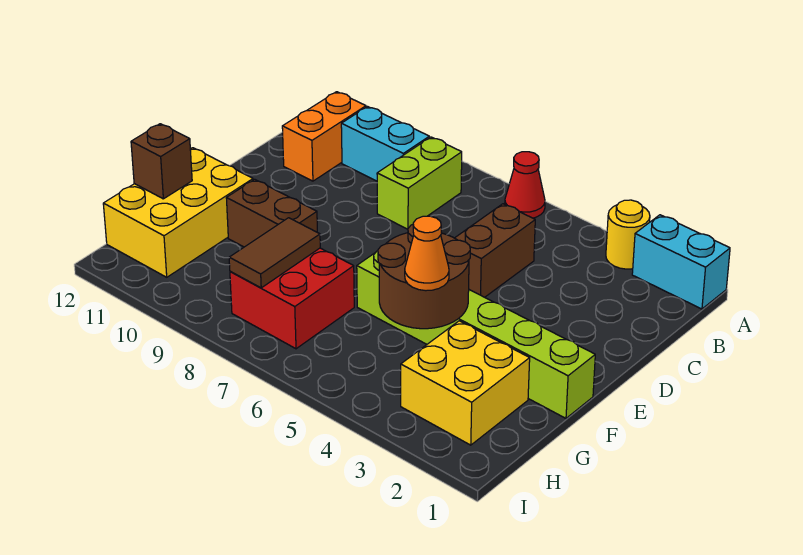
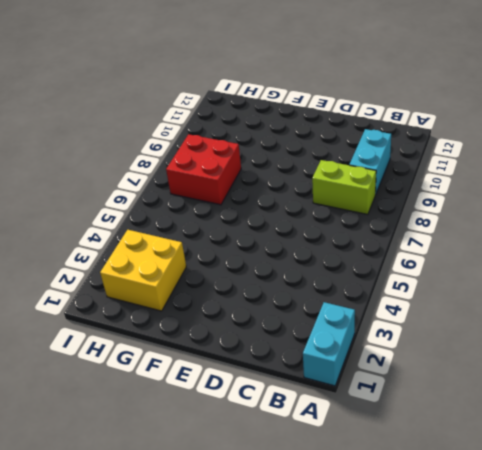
none -> yellow 1x1 round brick [606,200,650,269]
none -> red 1x1 cone [505,152,545,218]
none -> orange 1x2 brick [282,92,366,181]

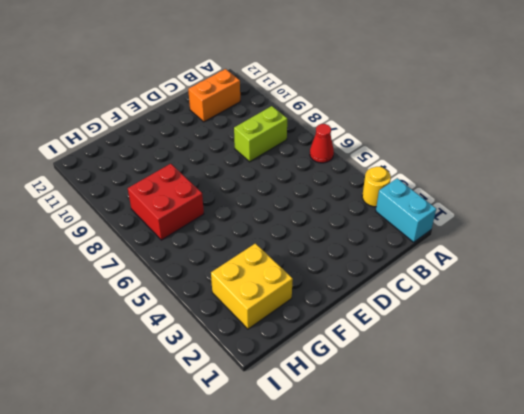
none -> cyan 1x2 brick [341,107,429,181]
none -> brown 1x2 brick [455,204,535,297]
none -> lime 1x6 brick [357,251,595,418]

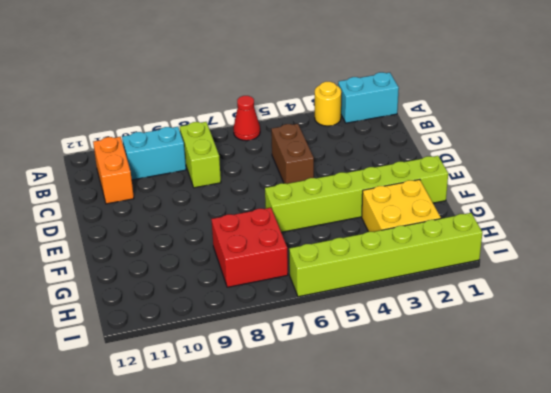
lime 1x6 brick [289,213,483,297] -> none
none -> brown 1x2 brick [226,179,317,247]
none -> yellow 2x3 brick [103,148,253,277]
none -> brown 2x2 round brick [378,225,470,329]

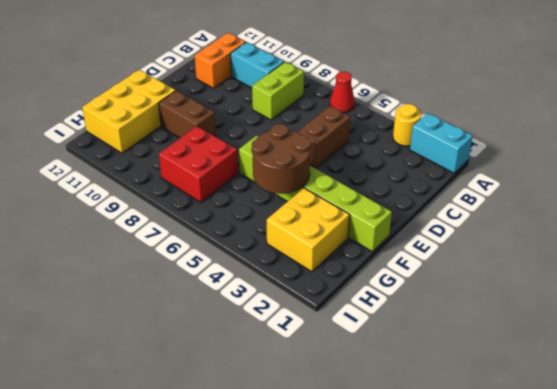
none -> brown 1x2 tile [229,218,320,288]
none -> brown 1x1 brick [131,124,192,199]
none -> orange 1x1 cone [405,216,449,291]

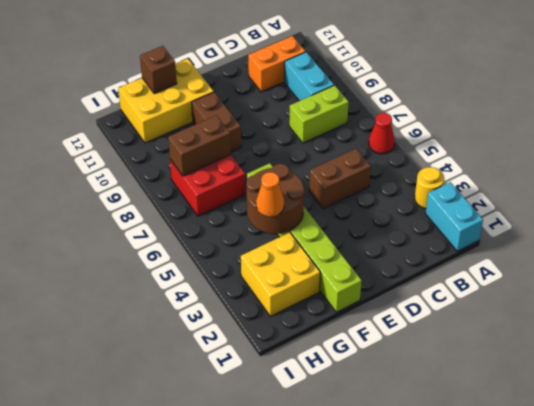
brown 1x2 brick [168,115,231,176] -> brown 1x2 tile [229,218,320,288]

